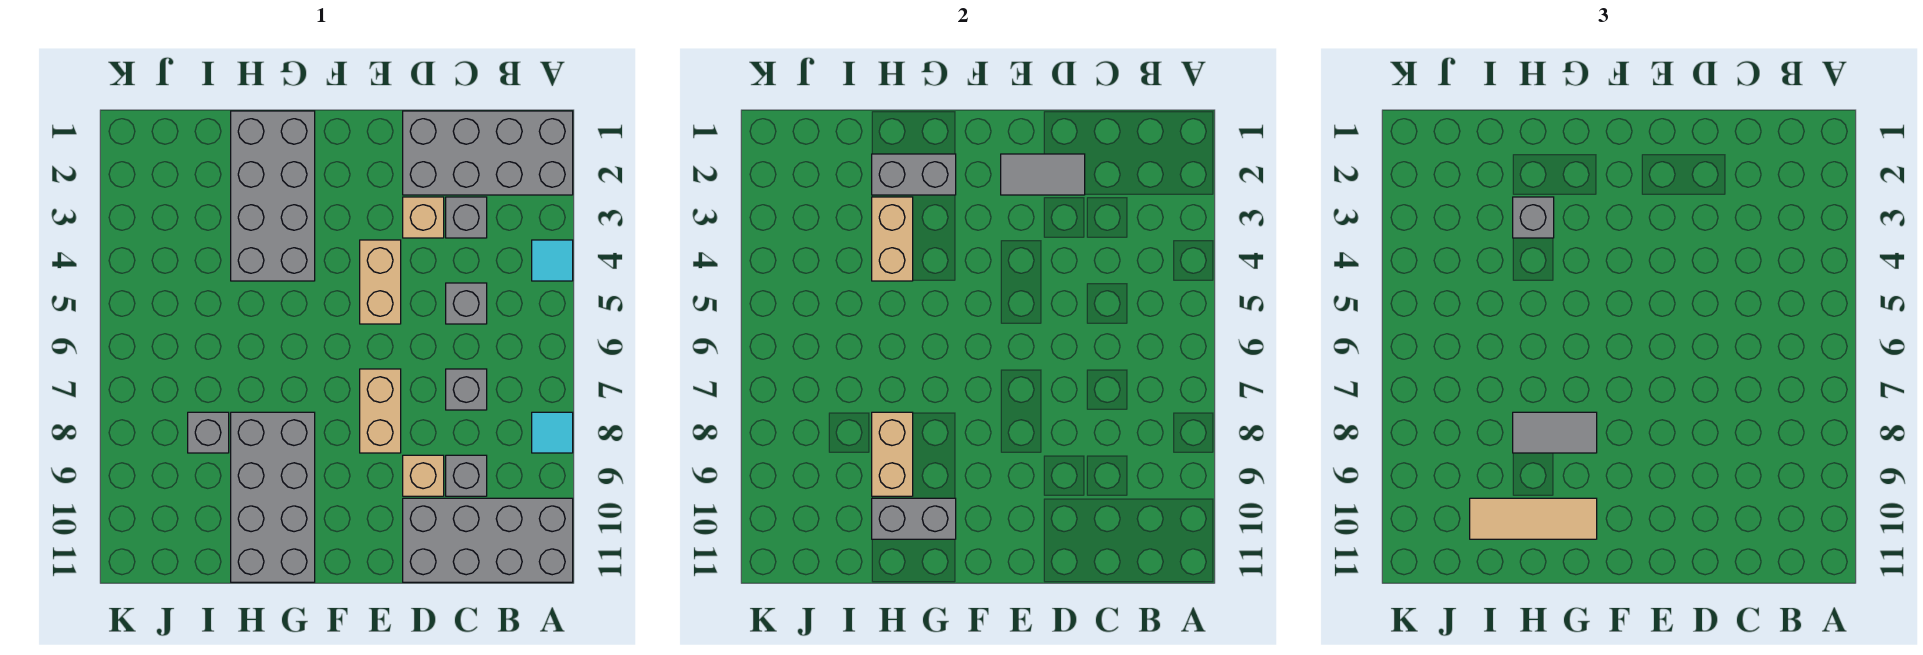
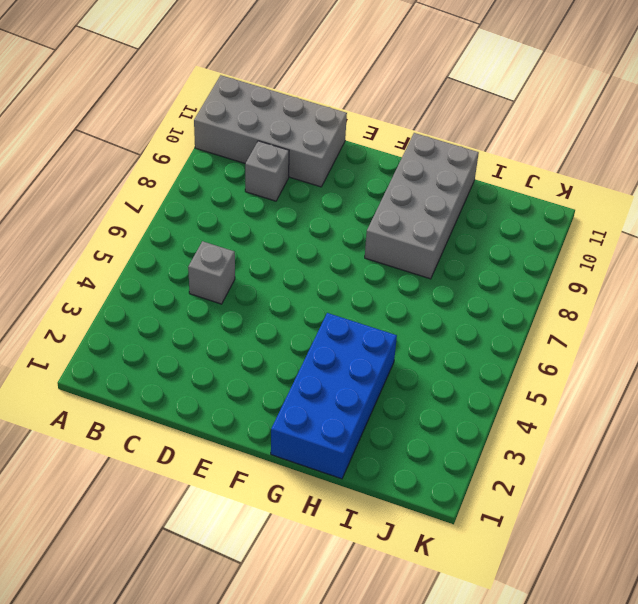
blue 2x4 brick [271,313,397,479] -> grey 2x4 brick [231,111,315,281]
none -> grey 2x4 brick [403,111,573,195]
none -> cyan 1x1 tile [532,240,573,281]
none -> cyan 1x1 tile [532,412,573,453]

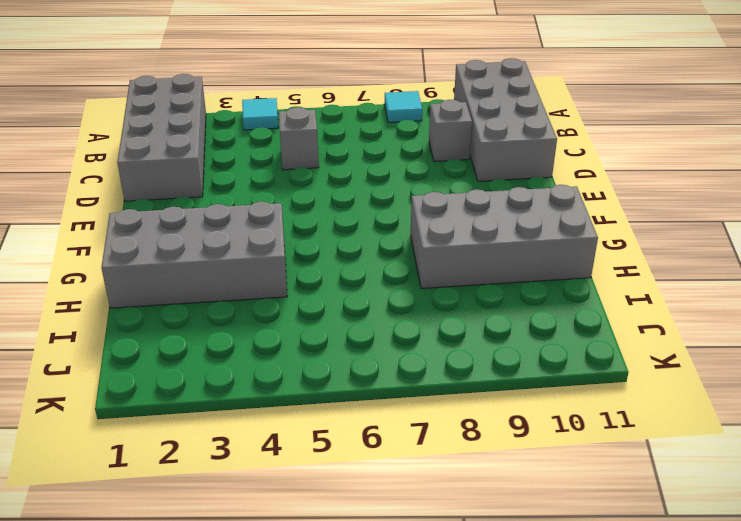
none -> grey 1x1 brick [446,197,487,238]
none -> grey 1x1 brick [446,369,487,410]
none -> tan 1x1 brick [403,197,444,238]

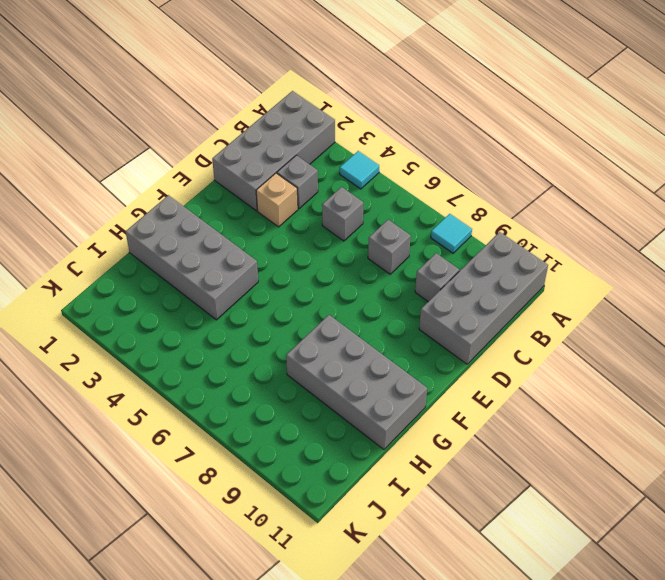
none -> tan 1x1 brick [403,455,444,496]
none -> tan 1x2 brick [360,240,401,324]
none -> tan 1x2 brick [360,369,401,453]

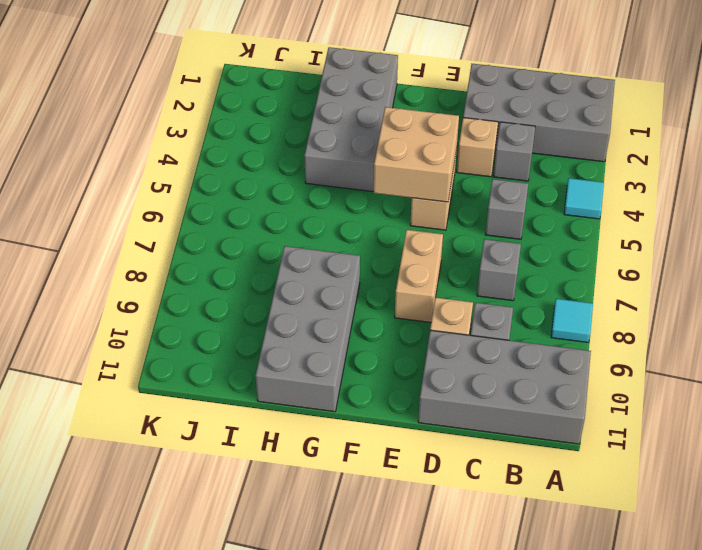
tan 2x2 brick [374,107,459,202] -> none
none -> grey 1x1 brick [188,412,229,453]
none -> grey 1x2 tile [1001,154,1085,195]
none -> grey 1x2 brick [872,154,956,195]

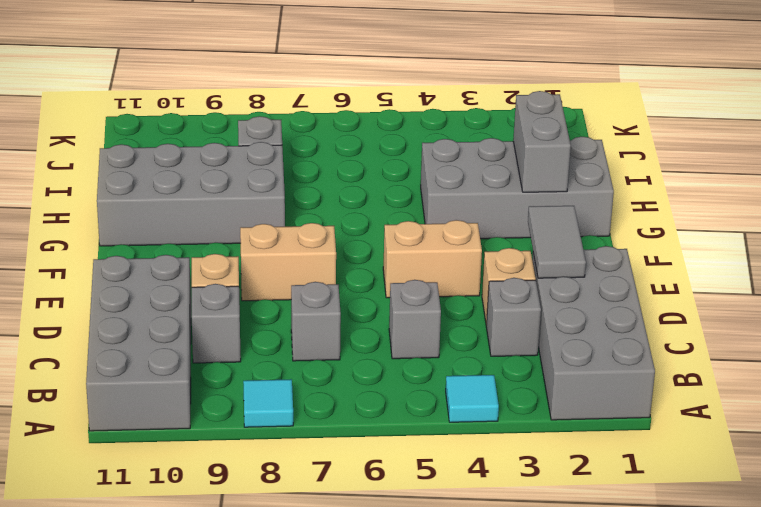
none -> grey 1x2 brick [872,498,956,539]
none -> tan 1x2 brick [872,197,913,281]
none -> tan 1x2 brick [872,412,913,496]

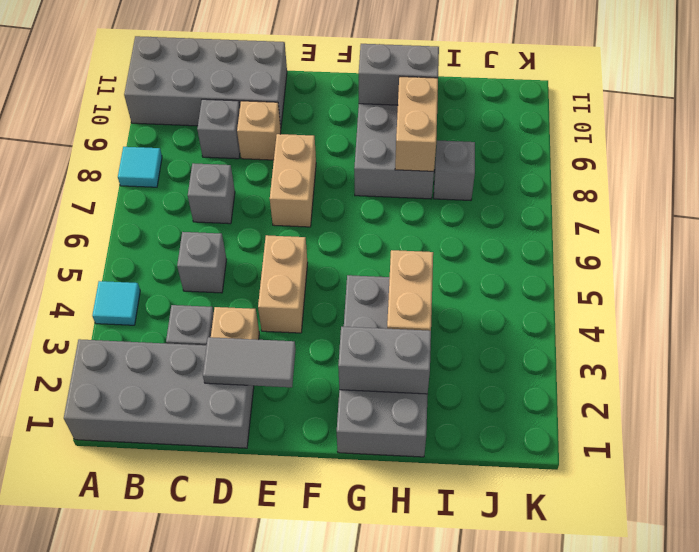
none -> grey 1x2 tile [1513,412,1597,453]
none -> tan 1x3 tile [1470,498,1597,539]
none -> grey 1x1 brick [1513,197,1554,238]

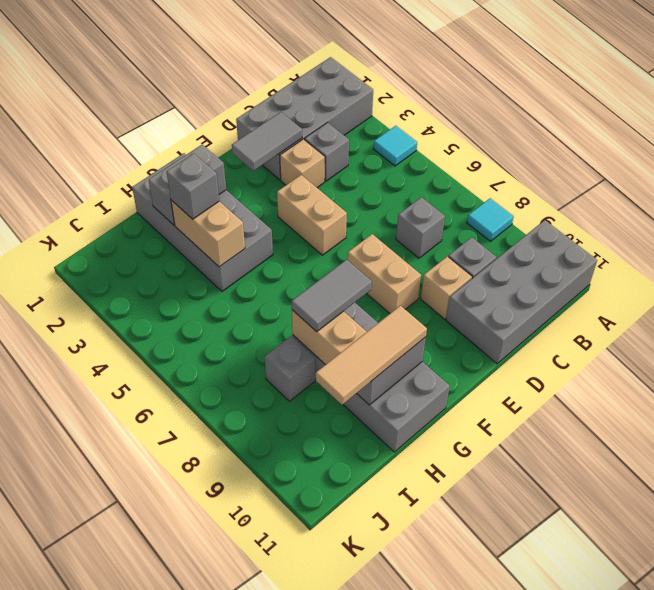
none -> grey 1x1 brick [446,283,487,324]

